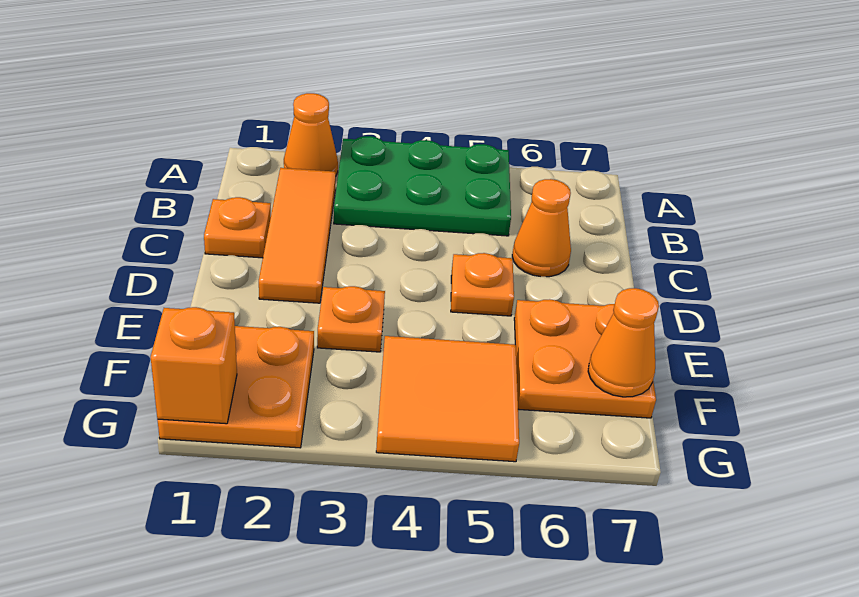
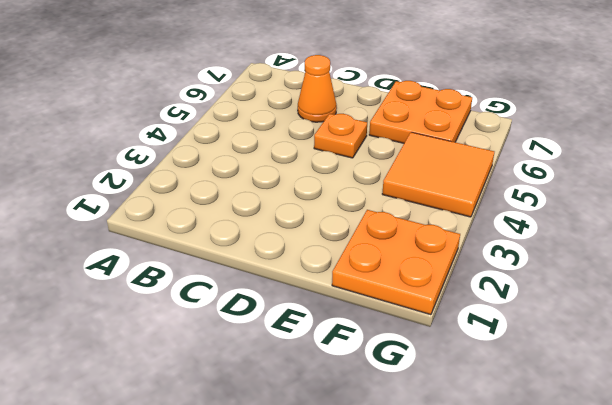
none -> orange 1x1 cone [284,93,338,175]
none -> green 2x3 plate [334,136,511,236]
none -> orange 1x3 tile [259,168,336,303]

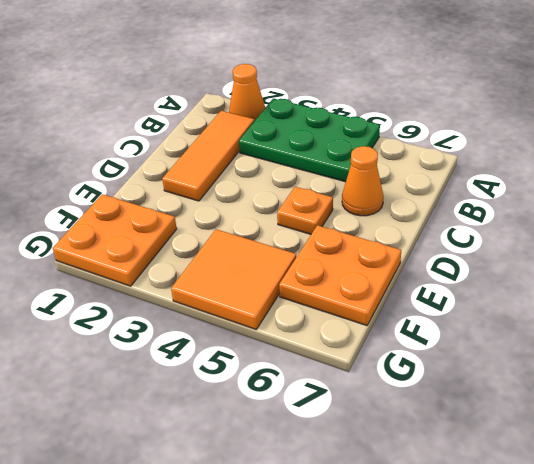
none -> orange 1x1 plate [204,197,271,258]
none -> orange 1x1 plate [317,286,385,352]
none -> orange 1x1 cone [588,288,659,397]

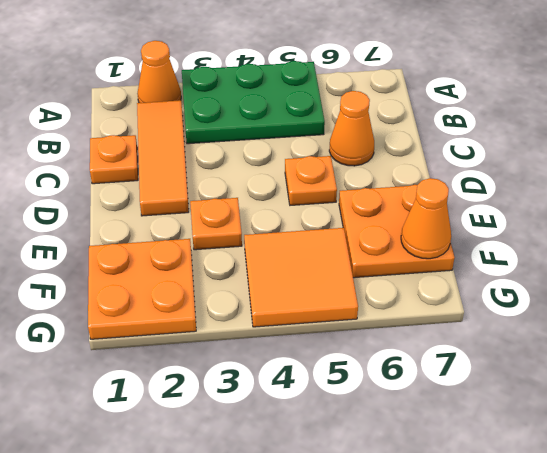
none -> orange 1x1 brick [151,307,237,424]

